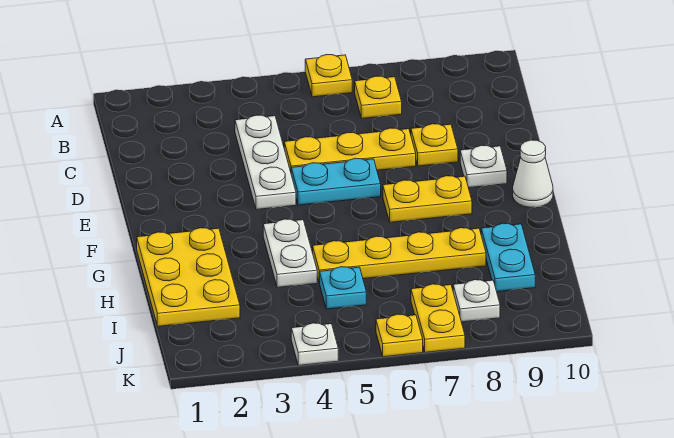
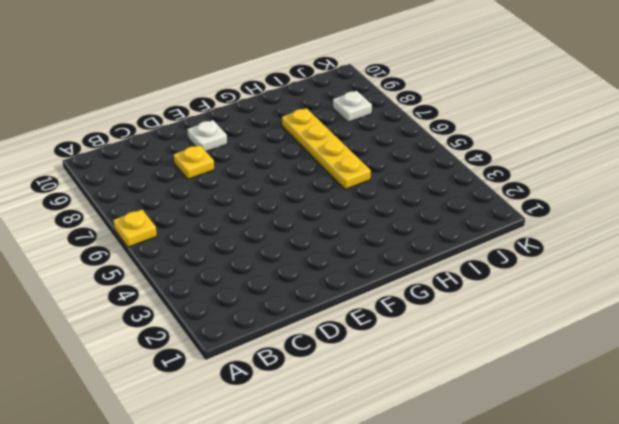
none -> yellow 1x1 plate [355,76,402,118]
none -> white 1x3 plate [235,115,296,210]
none -> yellow 1x3 plate [284,128,416,172]

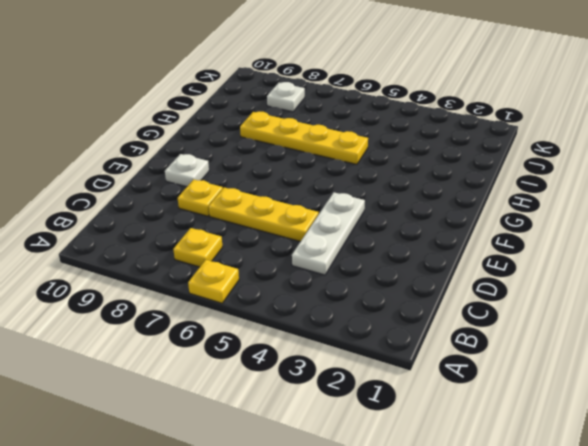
none -> cyan 1x2 plate [291,158,381,205]
none -> yellow 1x2 plate [383,176,472,222]
none -> white 1x1 cone [513,140,553,207]

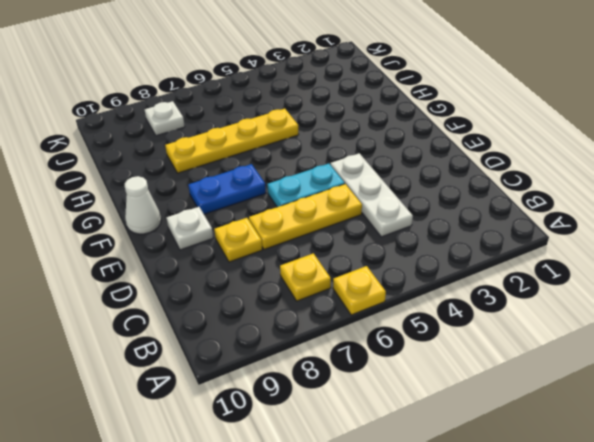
blue 1x2 plate [188,164,266,214] -> yellow 1x2 plate [383,176,472,222]
none -> yellow 2x3 plate [137,228,240,326]
none -> white 1x2 plate [263,219,317,288]
none -> cyan 1x2 plate [481,223,535,292]

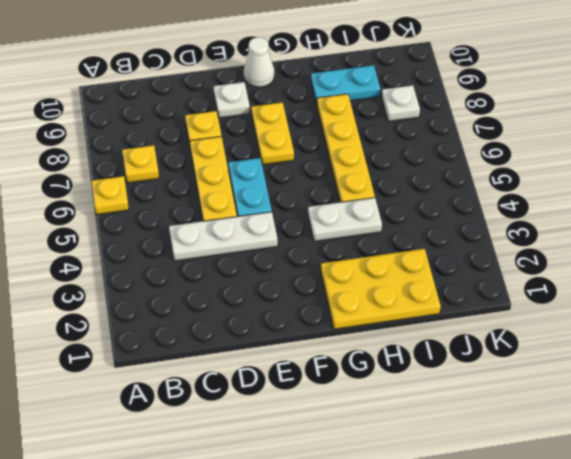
none -> cyan 1x1 plate [320,267,366,309]
none -> yellow 1x2 plate [411,284,465,352]
none -> white 1x1 plate [291,323,338,365]

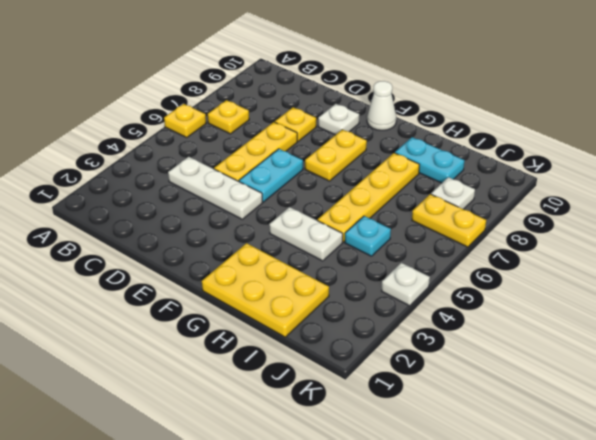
none -> yellow 1x1 plate [376,314,423,357]

